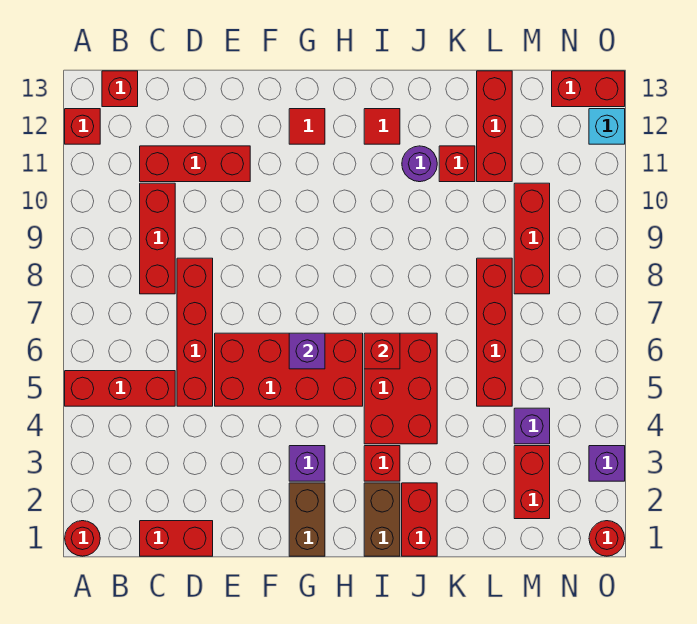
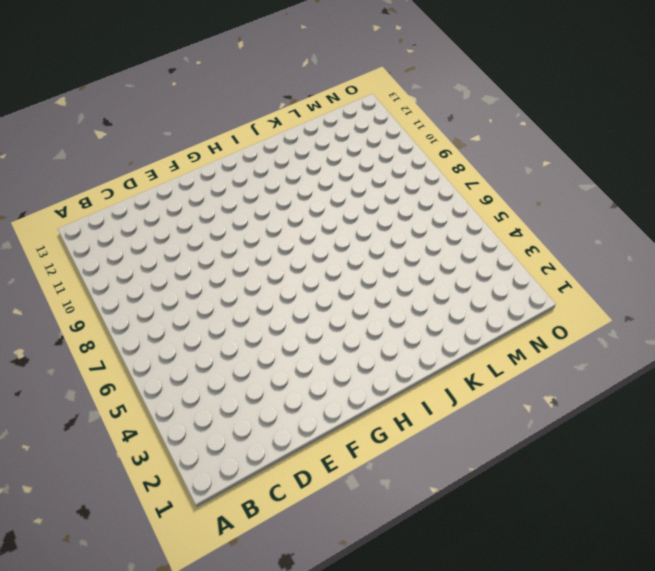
none -> red 1x1 round brick [65,521,100,556]
none -> red 1x3 brick [65,371,175,406]
none -> red 1x1 brick [65,109,100,144]
none -> red 1x1 brick [102,71,138,107]

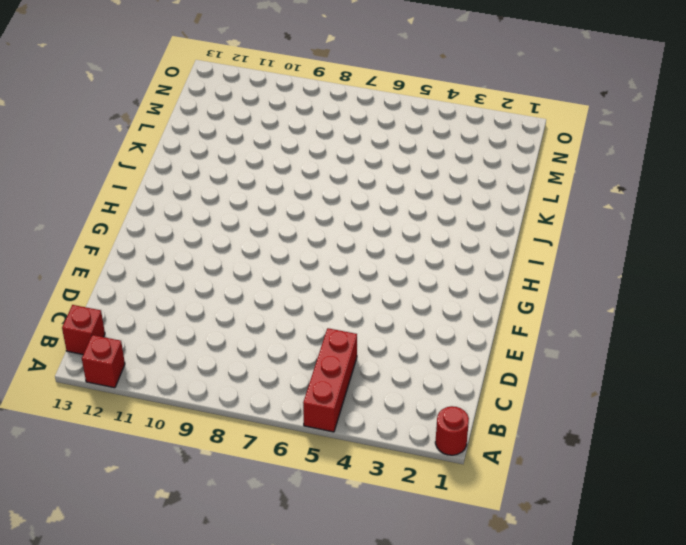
none -> red 1x2 brick [140,521,213,556]
none -> red 1x3 brick [140,183,175,294]
none -> red 1x3 brick [140,146,250,182]
none -> red 1x4 brick [177,258,213,406]

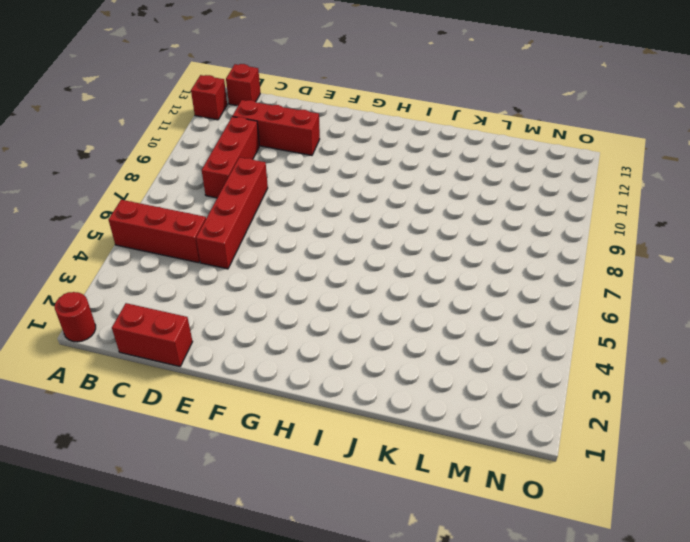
none -> red 2x4 brick [215,333,363,406]
none -> brown 1x2 brick [289,483,325,556]
none -> purple 1x1 brick [289,446,325,481]
none -> red 1x1 tile [289,109,325,144]

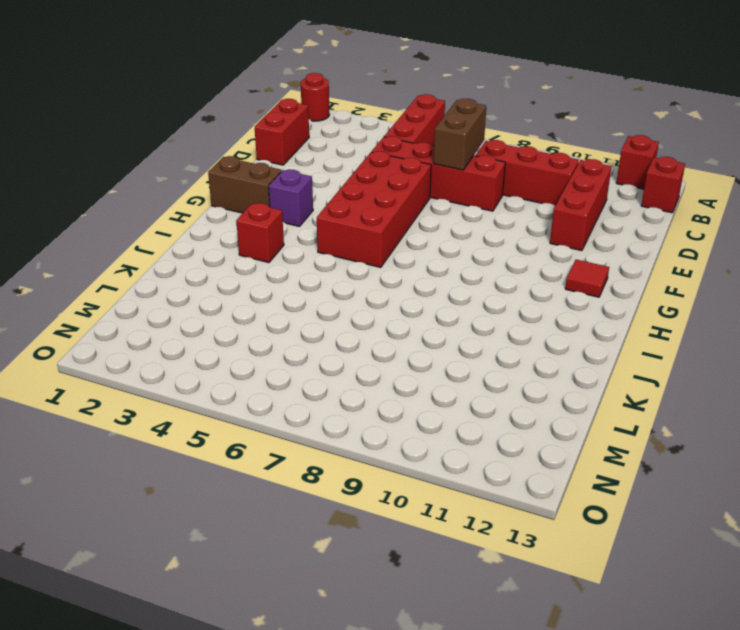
brown 1x2 brick [433,99,486,170] -> brown 1x2 brick turned to [364,483,400,556]
none -> red 2x3 brick [364,333,437,444]
none -> red 1x1 tile [364,109,400,144]
none -> red 1x2 brick [402,483,437,556]
none -> purple 1x1 round brick [402,146,437,182]

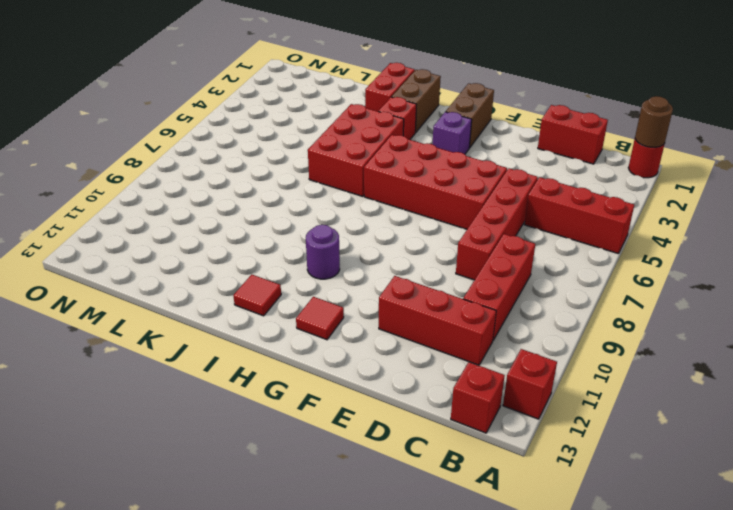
brown 1x1 round brick [635,96,673,147] -> none
purple 1x1 round brick [306,225,340,279] -> purple 1x1 round brick moved to [402,146,437,182]
none -> red 1x1 brick [439,146,475,182]
none -> red 1x4 brick [477,258,512,406]
none -> red 1x3 brick [477,71,512,182]
none -> red 1x2 brick [514,446,550,519]

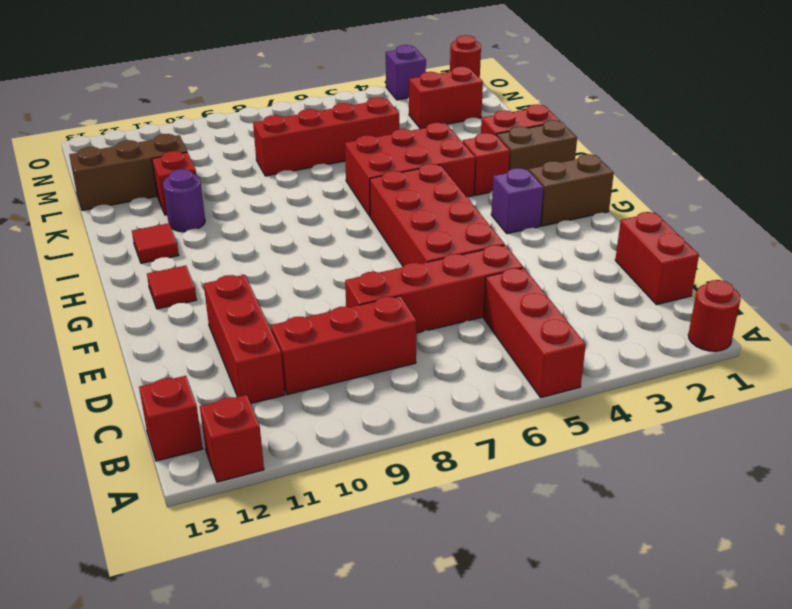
brown 1x3 brick [69,134,187,210] -> red 1x3 brick [477,71,512,182]
none -> purple 1x1 brick [514,408,550,444]
none -> red 1x3 brick [514,183,550,294]
none -> red 1x2 brick [552,71,625,107]
none -> cyan 1x1 brick [589,109,625,144]

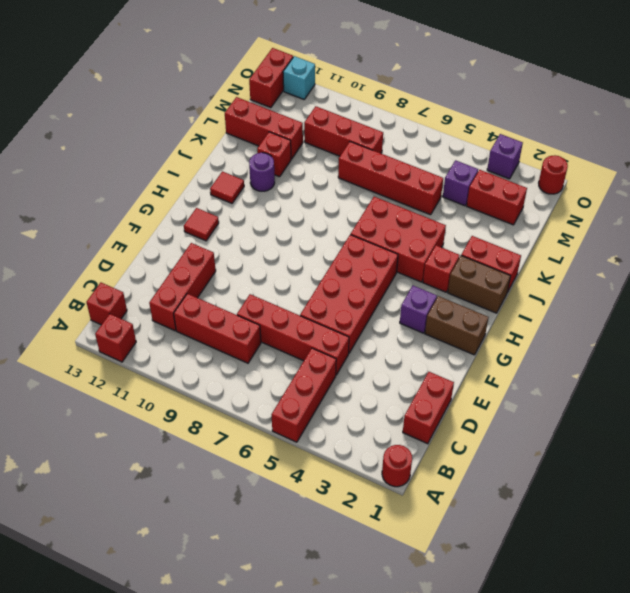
none -> purple 1x1 brick [289,333,325,369]
none -> red 1x1 brick [364,333,400,369]

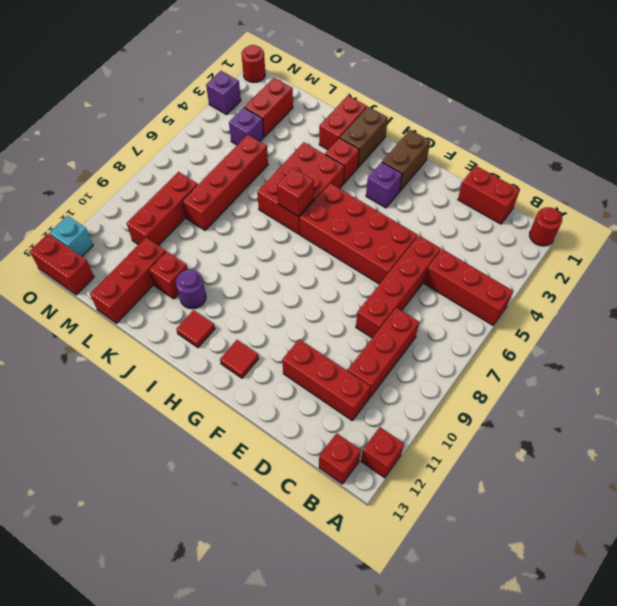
none -> purple 1x1 brick [289,333,325,369]

